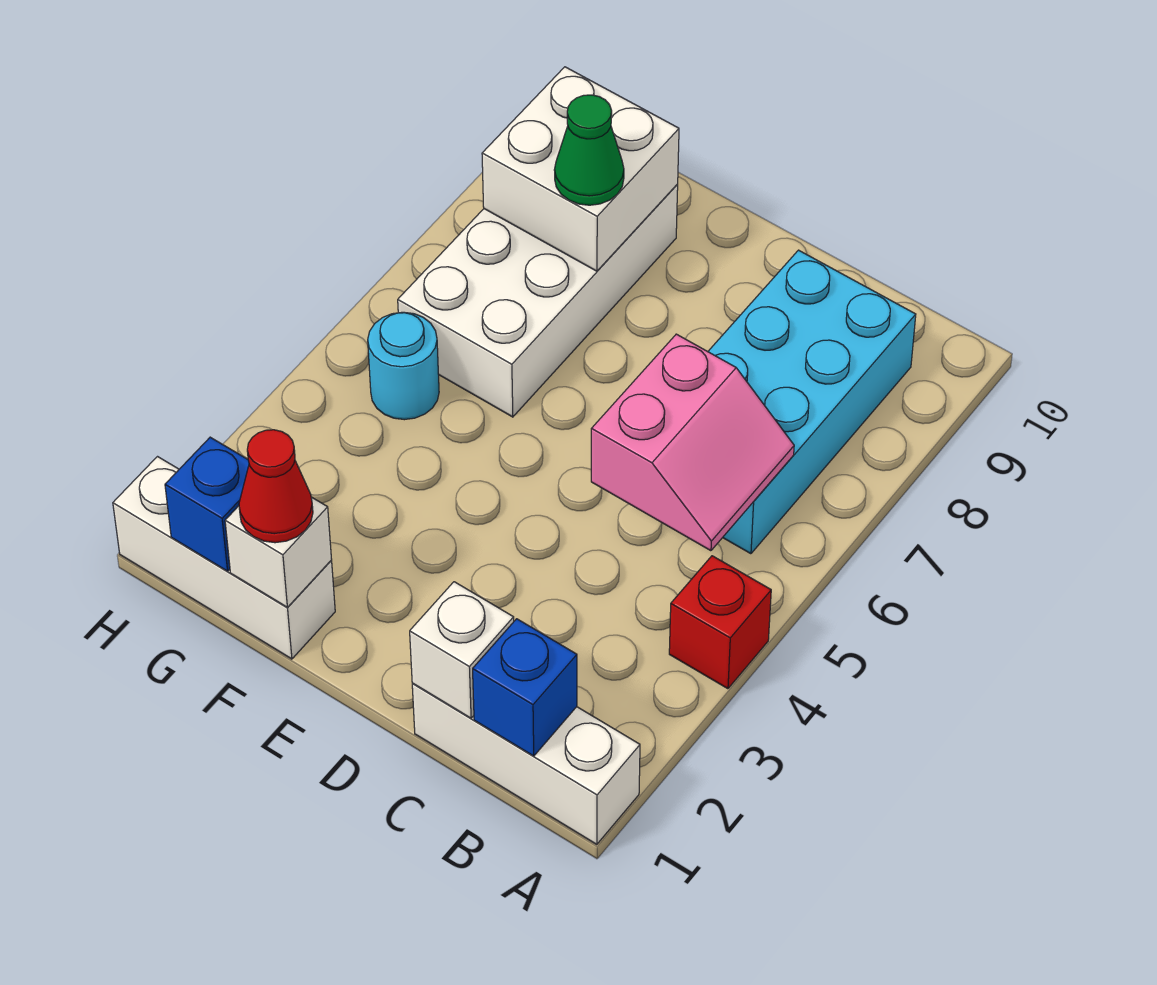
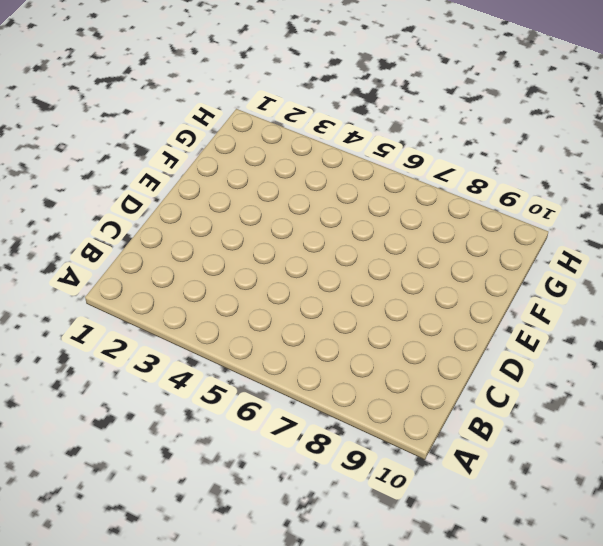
none -> white 1x3 brick [412,684,640,844]
none -> red 1x1 brick [669,556,771,689]
none -> cyan 2x4 brick [708,250,916,554]

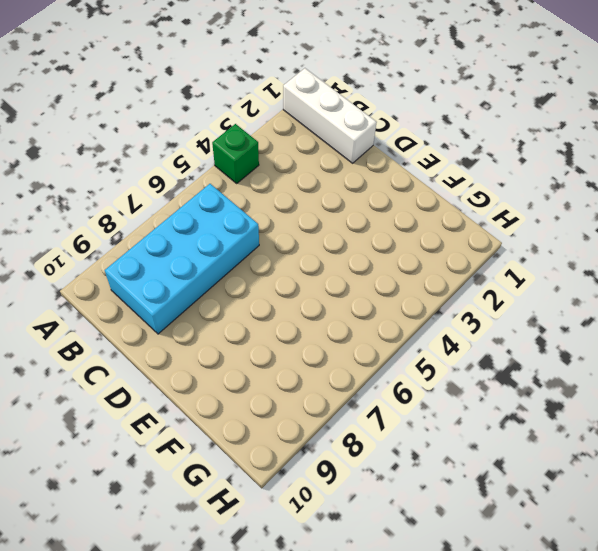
green 1x1 brick [212,124,259,183] -> red 1x1 brick [669,556,771,689]
none -> white 1x3 brick [113,457,335,659]
none -> white 2x4 brick [398,185,678,417]
none -> cyan 1x1 round brick [368,312,439,420]

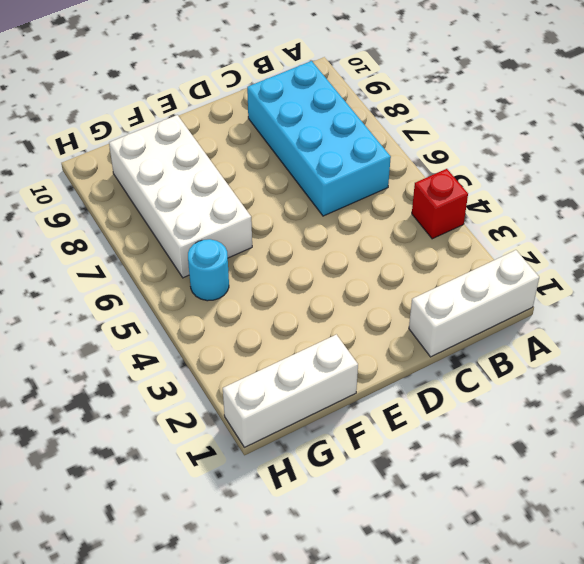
none -> blue 1x1 brick [473,619,577,756]
none -> pink 2x2 slope [591,334,794,551]
none -> white 1x1 brick [410,582,514,718]

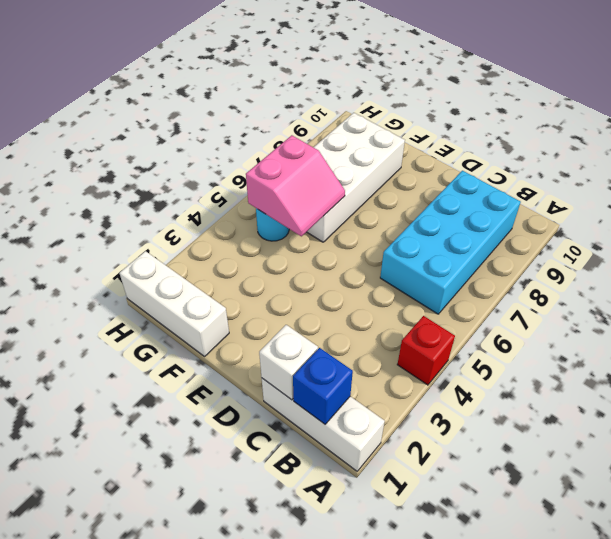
pink 2x2 slope [246,135,345,236] -> pink 2x2 slope moved to [591,334,794,551]
none -> white 1x1 brick [225,497,332,607]
none -> white 2x2 brick [482,67,679,271]
none -> blue 1x1 brick [165,437,249,571]

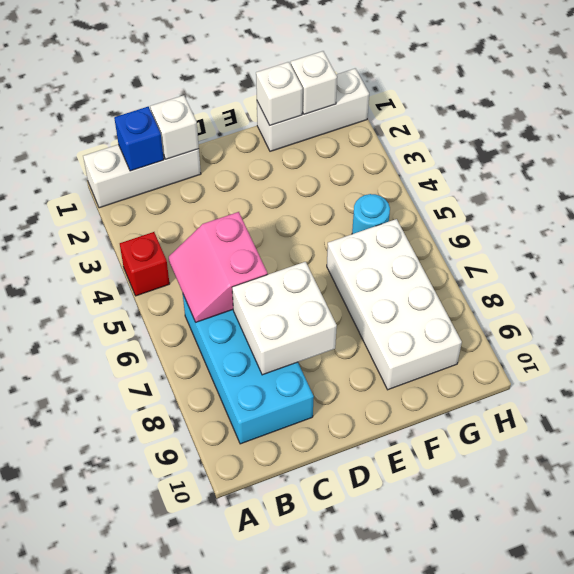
white 2x2 brick [232,262,337,375] -> white 2x2 brick moved to [482,67,679,271]
white 1x1 brick [291,51,337,114] -> blue 1x1 brick [165,437,249,571]
none -> red 1x1 cone [239,430,313,543]
none -> green 1x1 cone [555,95,624,205]

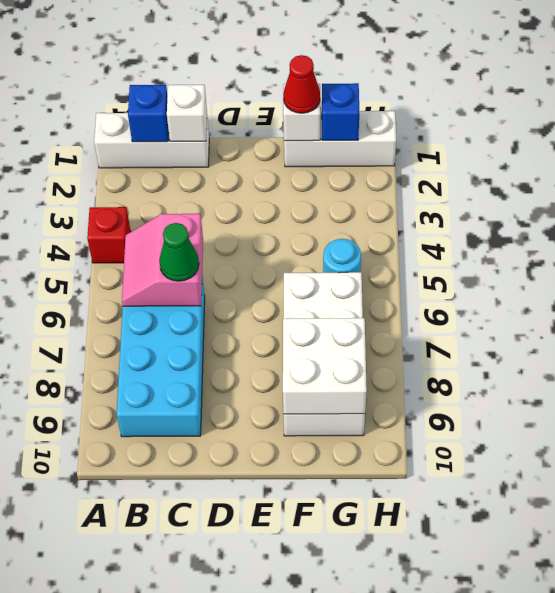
green 1x1 cone [159,223,199,281] -> green 1x1 cone moved to [555,95,624,205]

